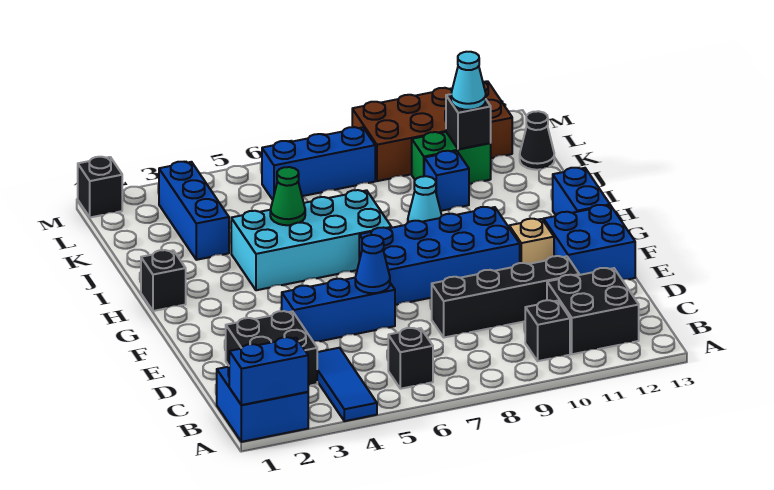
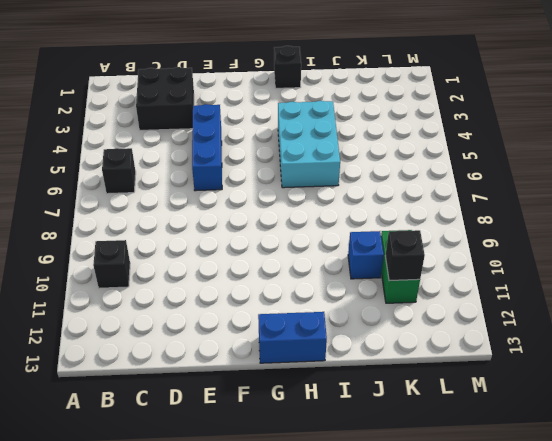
cyan 2x3 brick [278,101,340,188] -> cyan 2x4 brick [231,190,391,290]
none -> blue 2x2 brick [217,367,308,442]
none -> blue 1x3 tile [317,348,377,421]
none -> black 2x2 brick [547,268,639,354]

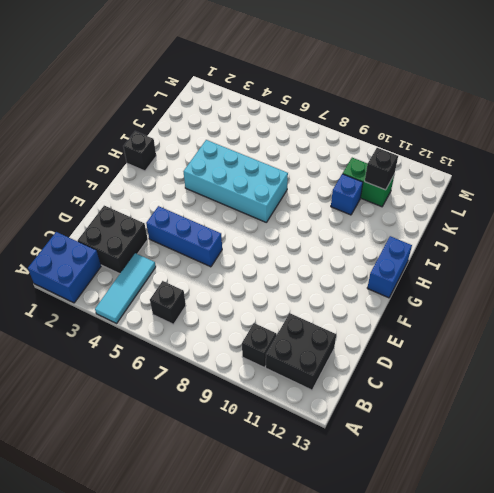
cyan 1x3 tile [95,253,156,323] -> blue 1x3 tile [317,348,377,421]
none -> black 1x4 brick [432,256,579,337]
none -> blue 2x2 brick [544,205,635,279]
none -> blue 2x4 brick [359,207,520,305]

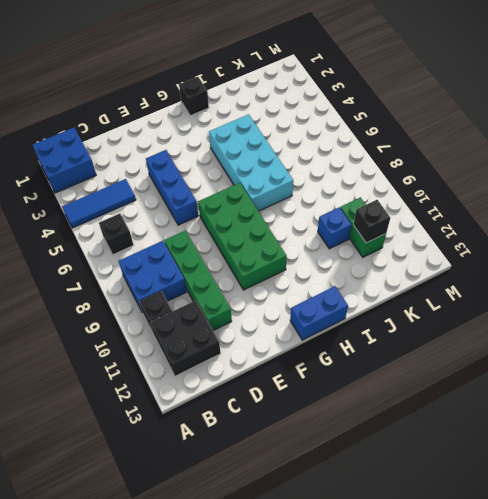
blue 2x2 brick [119,241,187,311] -> blue 2x2 brick moved to [544,205,635,279]
green 1x4 brick [164,230,232,331] -> black 1x4 brick [432,256,579,337]
green 2x4 brick [198,183,287,290] -> blue 2x4 brick [359,207,520,305]
none -> black 2x2 brick [226,311,317,386]
none -> tan 1x1 brick [509,219,554,264]
none -> cyan 1x1 cone [408,176,442,222]

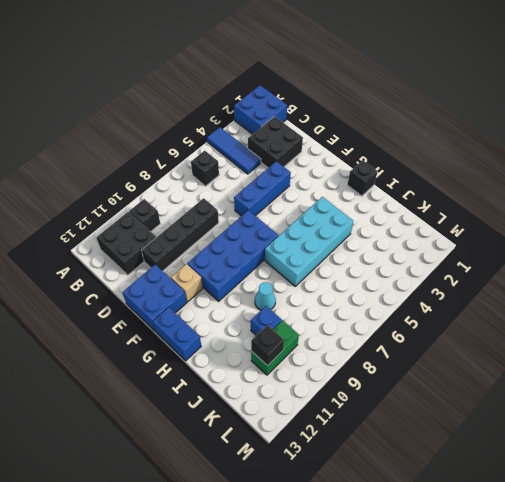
none -> blue 1x3 brick [159,162,229,260]
none -> black 1x1 cone [520,111,554,170]
none -> blue 1x3 brick [262,127,375,200]

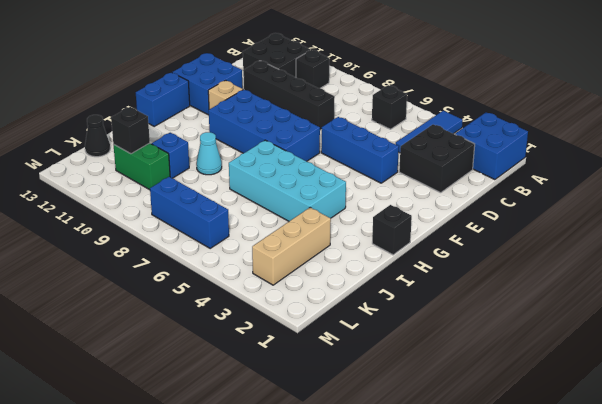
tan 1x3 brick [252,208,331,285] -> blue 1x3 brick [159,162,229,260]
none -> brown 2x4 brick [352,81,512,181]
none -> black 1x1 brick [78,157,122,217]
none -> blue 1x2 brick [229,337,308,405]

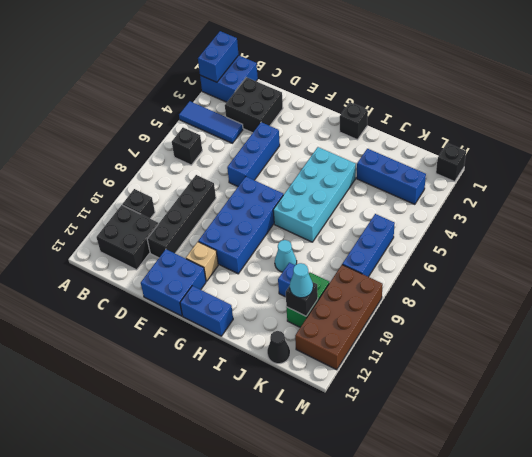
none -> blue 1x1 cone [355,235,390,293]
none -> green 1x1 cone [270,167,305,225]

